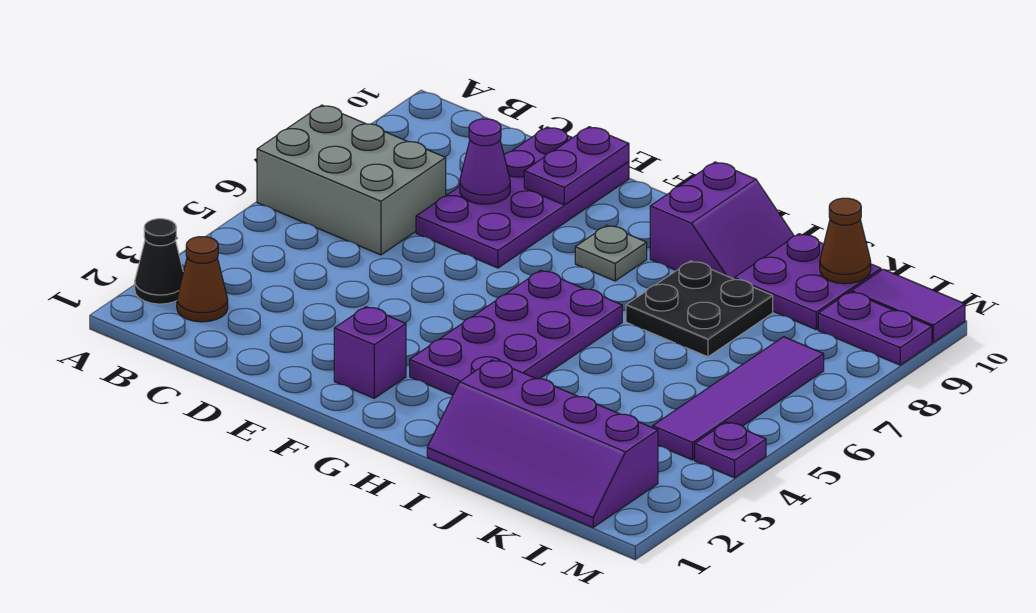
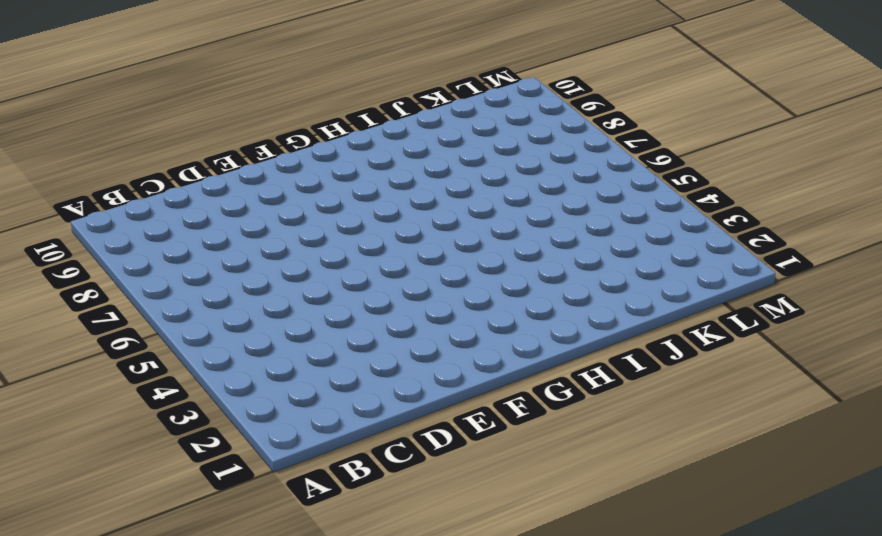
none -> black 1x1 cone [135,219,183,304]
none -> grey 2x3 brick [257,105,446,255]
none -> brown 1x1 cone [177,237,228,322]

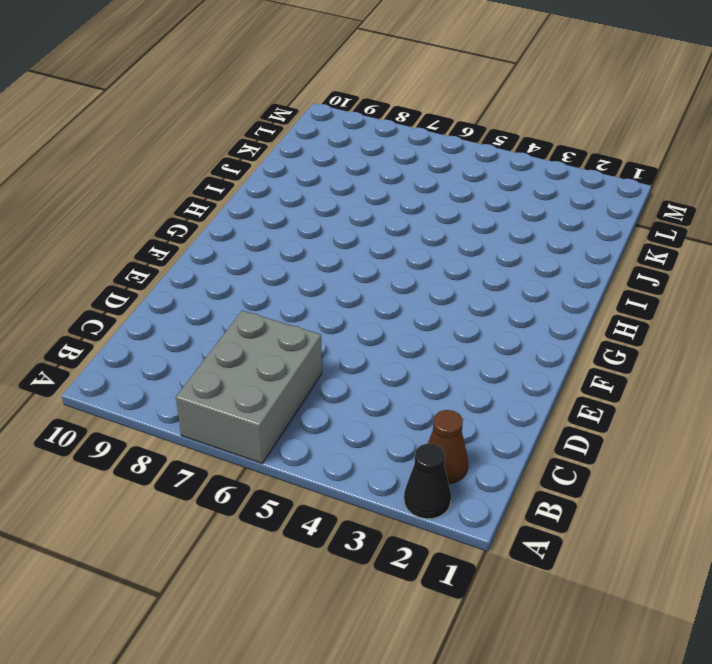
none -> purple 2x4 plate [416,127,629,268]
none -> purple 1x1 brick [334,307,406,398]
none -> purple 2x4 plate [410,270,622,395]

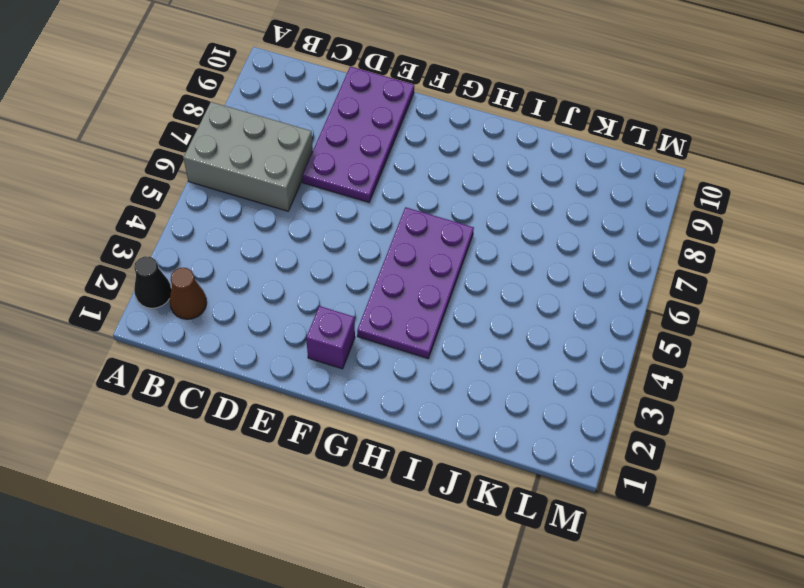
none -> grey 1x1 plate [575,225,647,281]
none -> purple 2x2 slope [650,162,794,279]
none -> purple 2x4 slope [427,360,658,527]

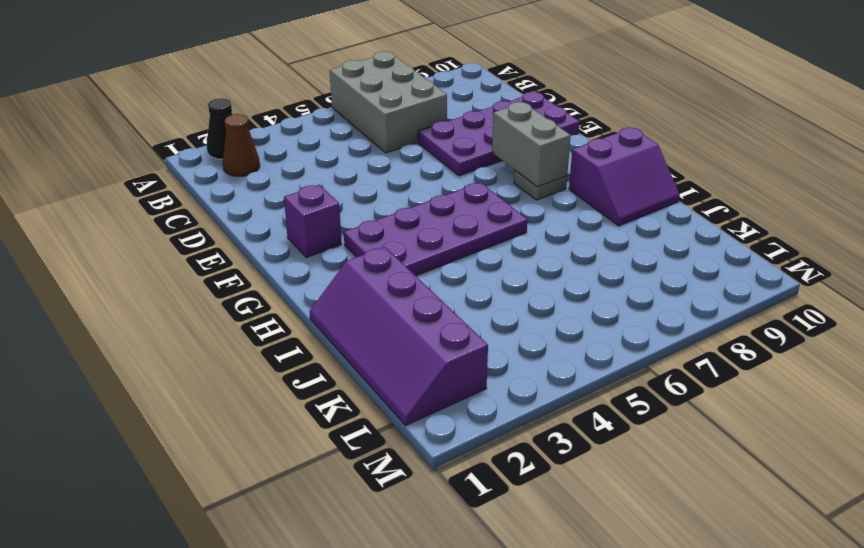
grey 1x2 brick [492,102,571,187] -> none
none -> black 2x2 plate [626,261,773,357]
none -> purple 2x2 plate [734,234,881,329]
none -> purple 1x4 tile [653,337,824,460]

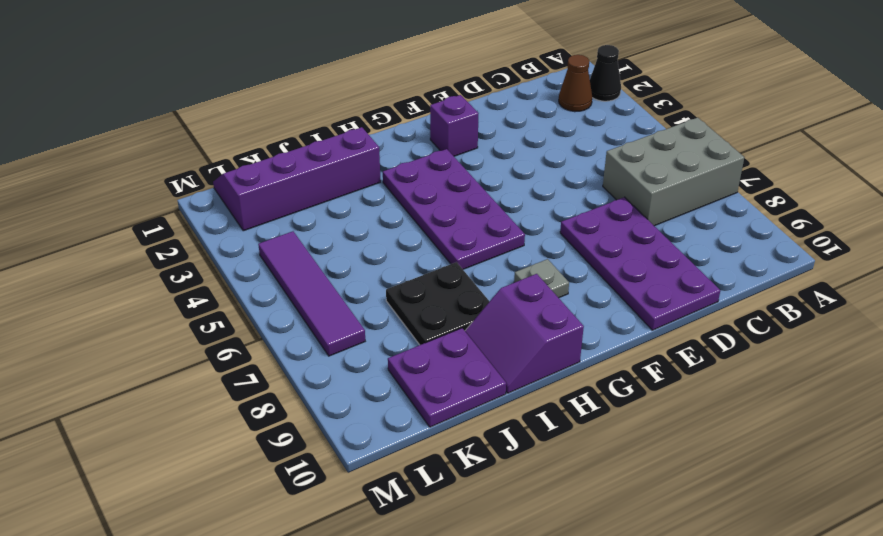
none -> purple 1x2 plate [818,292,932,365]
none -> purple 1x2 tile [851,269,965,342]
none -> purple 1x1 plate [695,422,766,478]

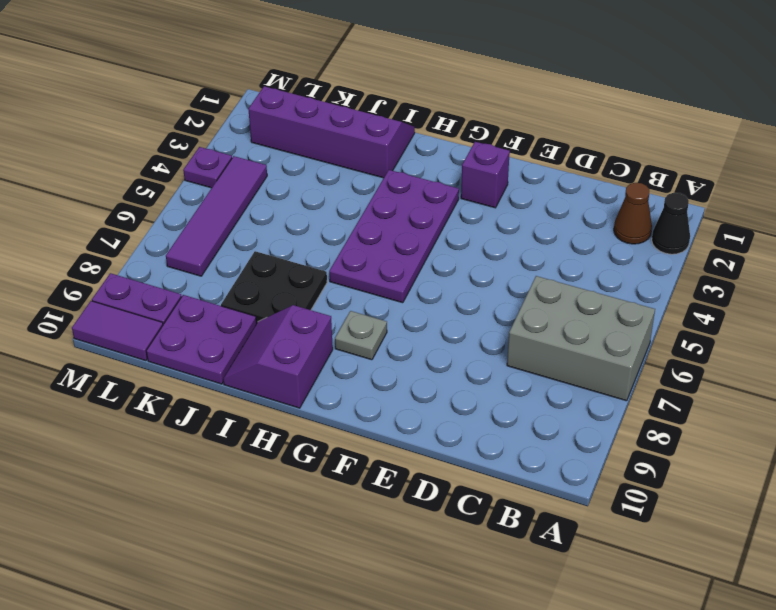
none -> purple 2x4 plate [416,127,629,268]
none -> purple 1x1 cone [460,119,510,204]
none -> purple 1x2 plate [524,127,629,205]

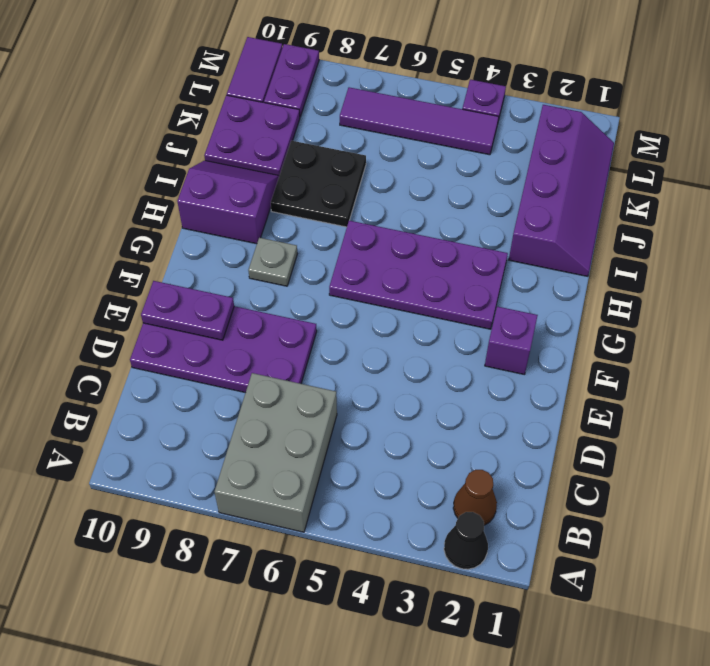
none -> purple 1x1 cone [460,119,510,204]
none -> brown 1x1 cone [820,198,871,284]

